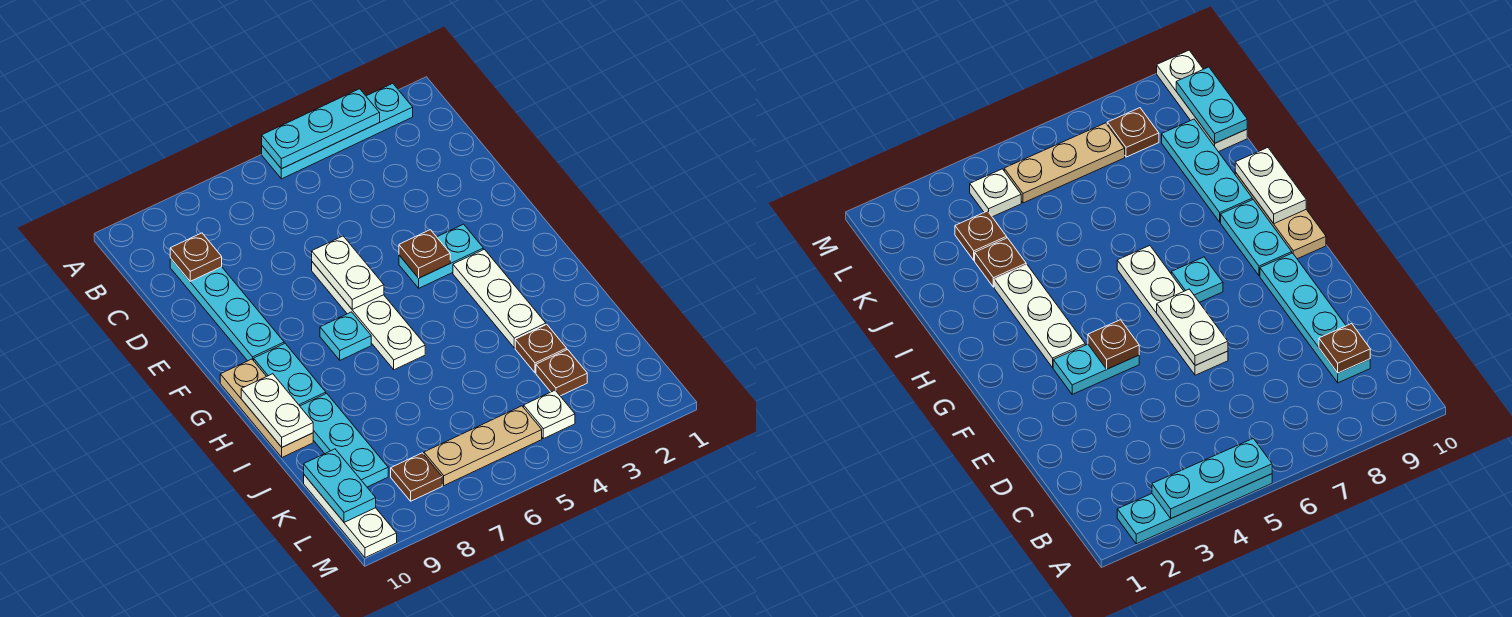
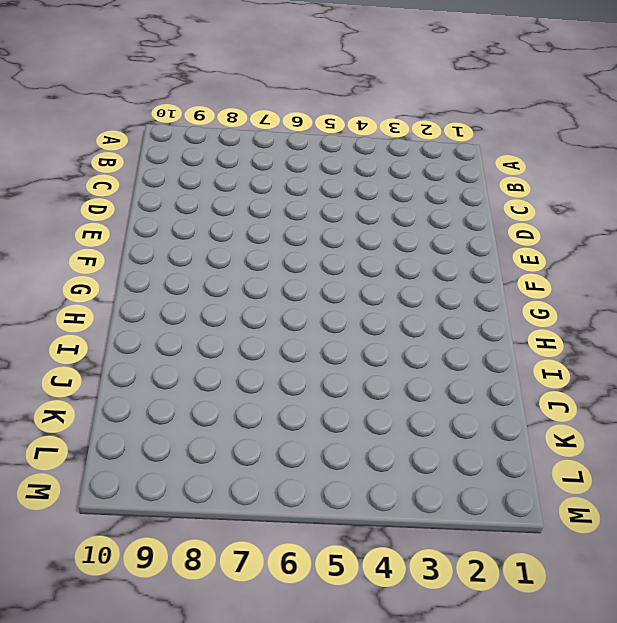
none -> cyan 1x4 plate [262,83,413,179]
none -> cyan 1x4 plate [170,258,284,361]
none -> white 1x4 plate [312,262,425,370]

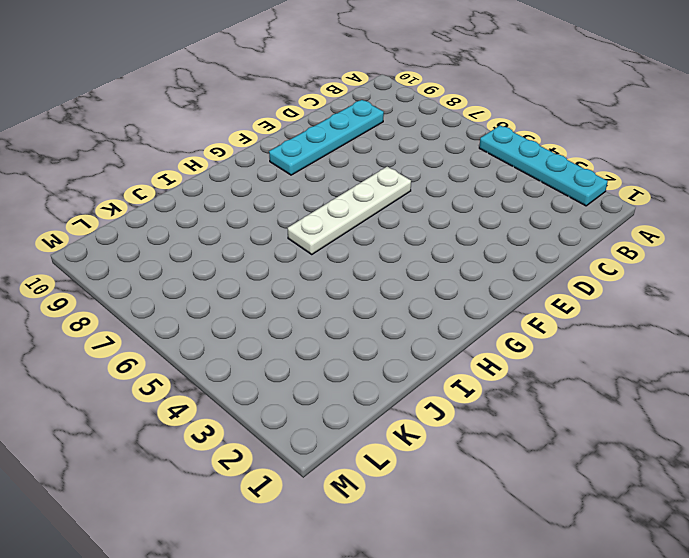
none -> cyan 1x2 plate [399,224,483,288]
none -> white 1x3 plate [453,249,546,348]
none -> cyan 1x1 plate [320,312,371,360]

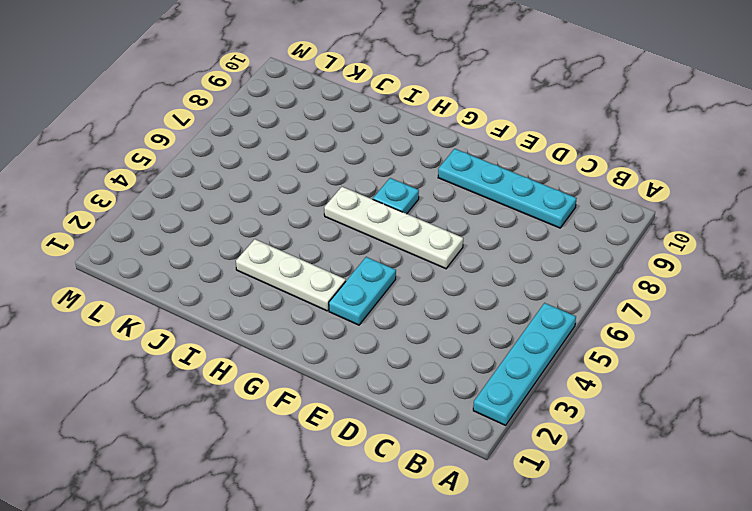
none -> cyan 1x2 plate [254,343,326,406]
none -> tan 1x3 plate [220,359,313,457]
none -> cyan 1x3 plate [300,393,388,487]

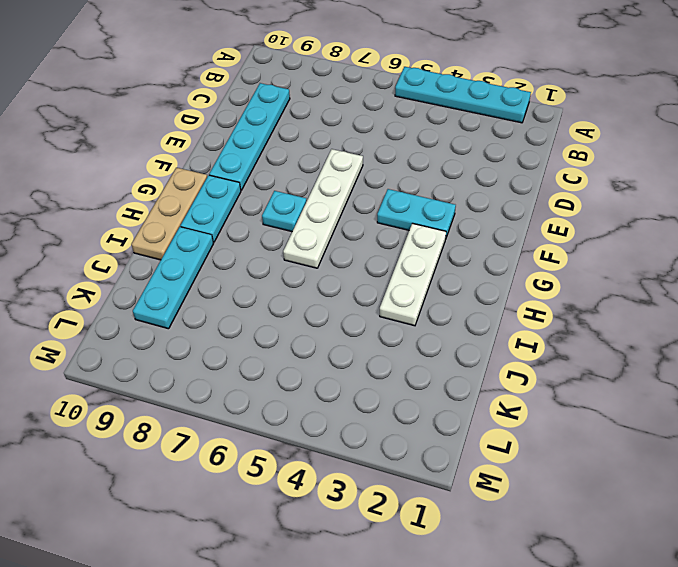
none -> brown 1x1 plate [515,324,567,373]
none -> brown 1x1 plate [536,350,587,396]
none -> white 1x3 plate [304,475,397,558]

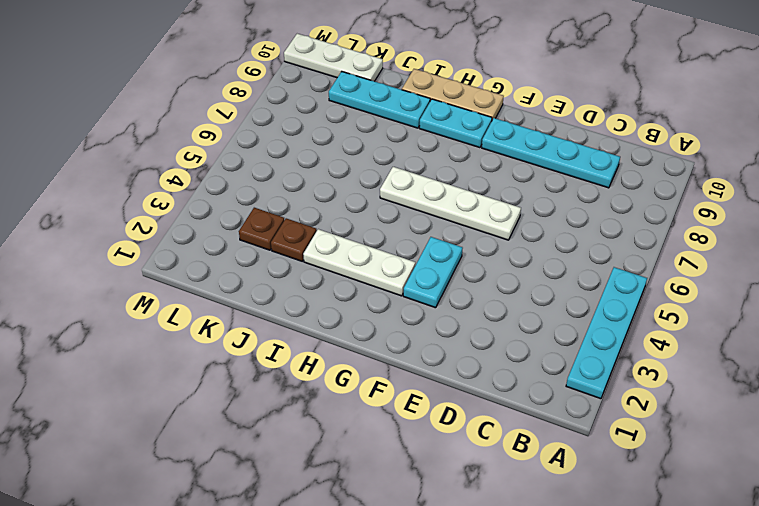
none -> cyan 1x1 plate [320,312,371,360]
none -> white 1x1 plate [524,390,575,439]
none -> tan 1x3 plate [424,406,542,486]

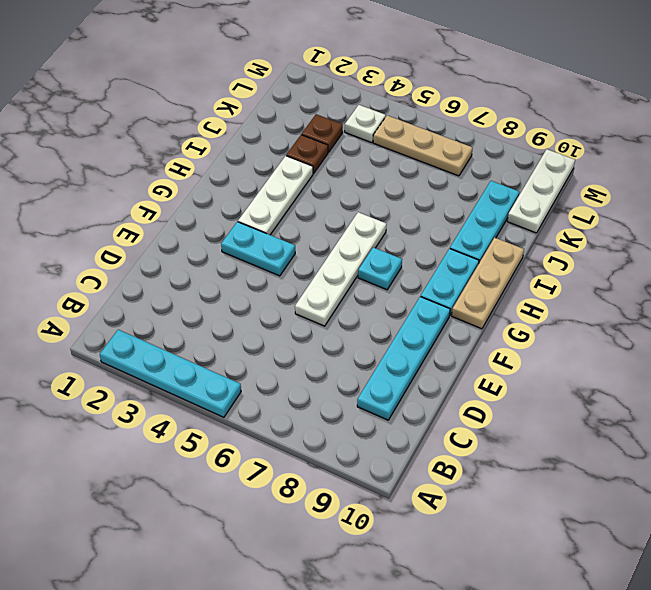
none -> brown 1x1 plate [391,453,442,501]
none -> cyan 1x3 plate [262,89,380,169]
none -> brown 1x1 plate [170,233,222,281]

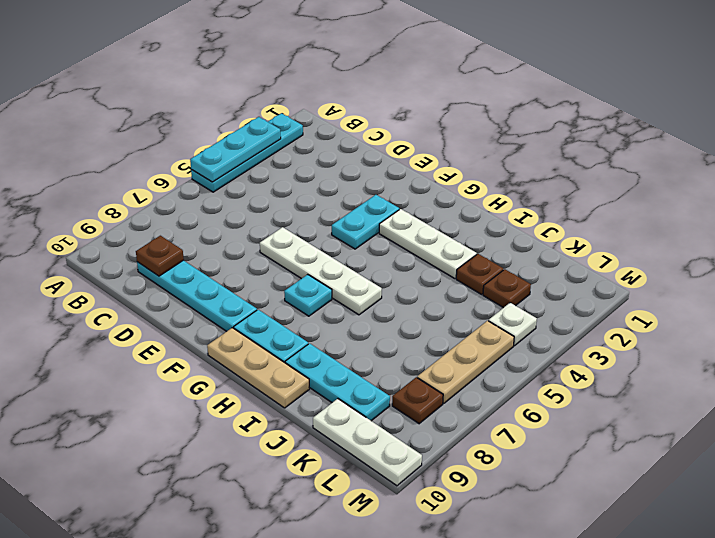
none -> white 1x2 plate [312,236,384,309]
none -> brown 1x1 plate [399,230,450,278]
none -> white 1x2 plate [241,374,313,447]

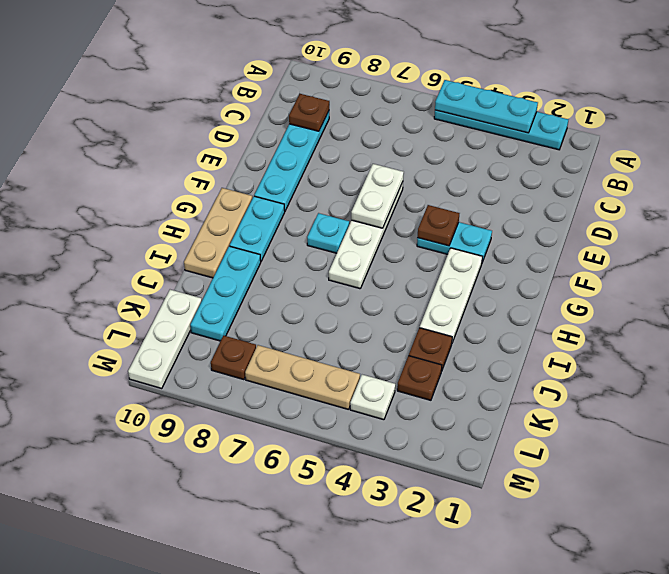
none -> white 1x2 plate [241,374,313,447]
none -> cyan 1x2 plate [304,449,376,522]

